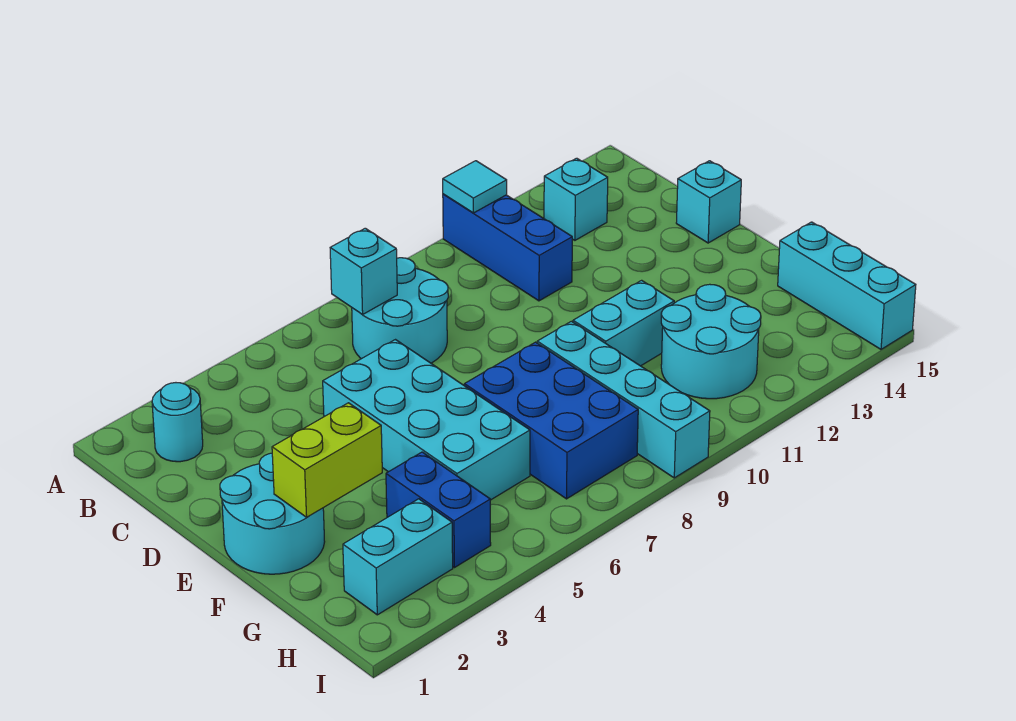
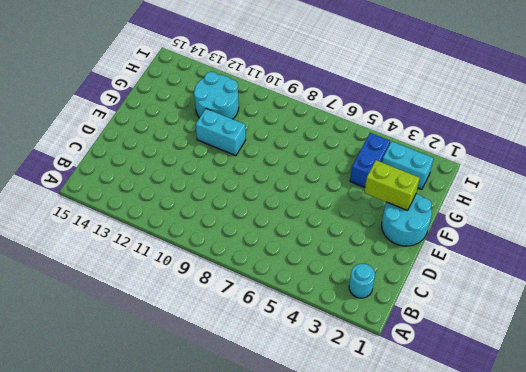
none -> blue 1x3 brick [443,194,572,301]
none -> cyan 2x2 round brick [352,258,448,363]
none -> cyan 1x1 brick [544,158,608,240]

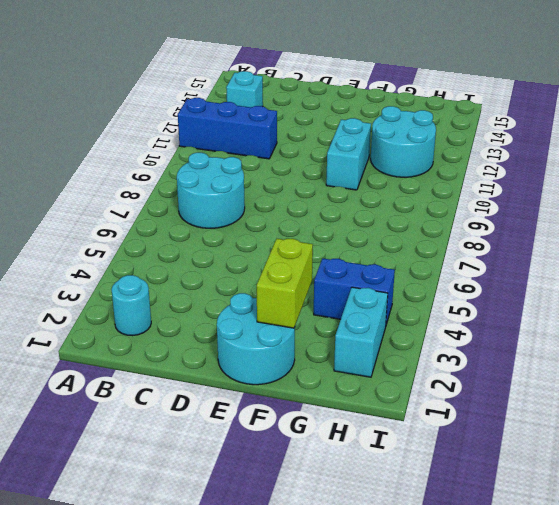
none -> cyan 2x4 brick [323,340,530,500]
none -> cyan 1x1 brick [676,161,741,243]
none -> blue 2x3 brick [464,342,638,499]

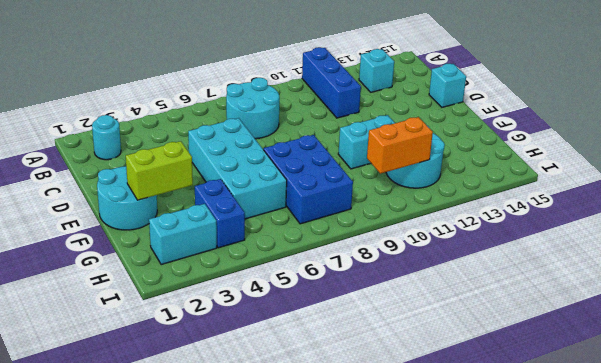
orange 1x2 brick [367,117,433,174] -> none
none -> cyan 1x4 brick [537,321,710,478]
none -> cyan 1x3 brick [778,222,916,349]
none -> cyan 1x1 tile [443,161,507,213]

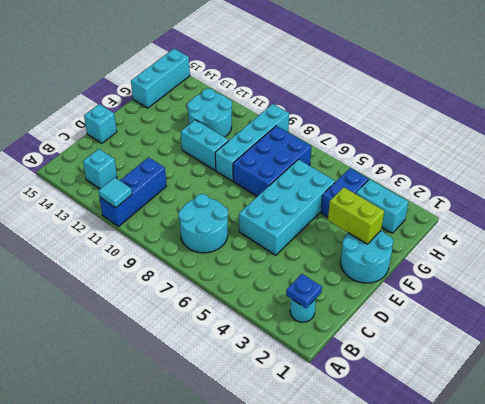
blue 1x1 plate [286,274,322,308] -> none
none -> cyan 1x1 brick [330,228,397,315]

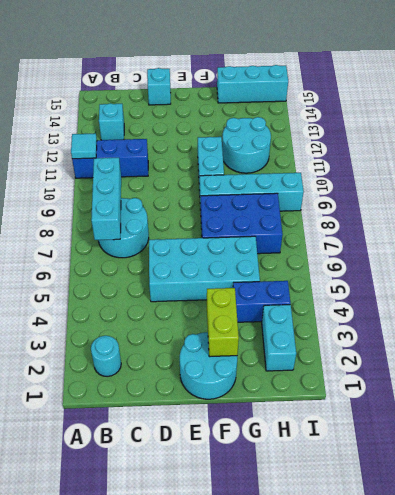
cyan 1x3 brick [91,158,121,240] -> cyan 1x1 brick [330,228,397,315]

